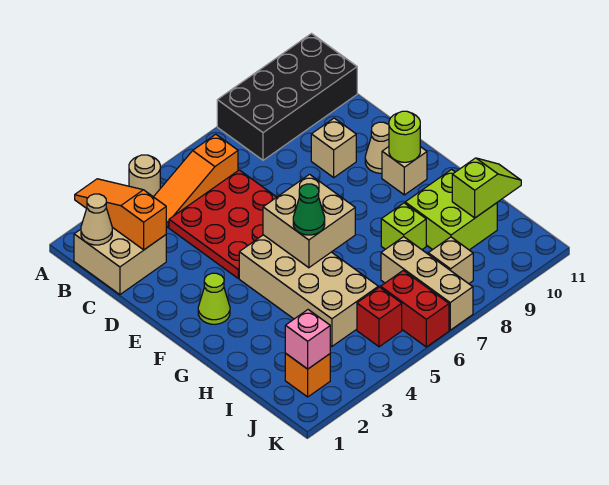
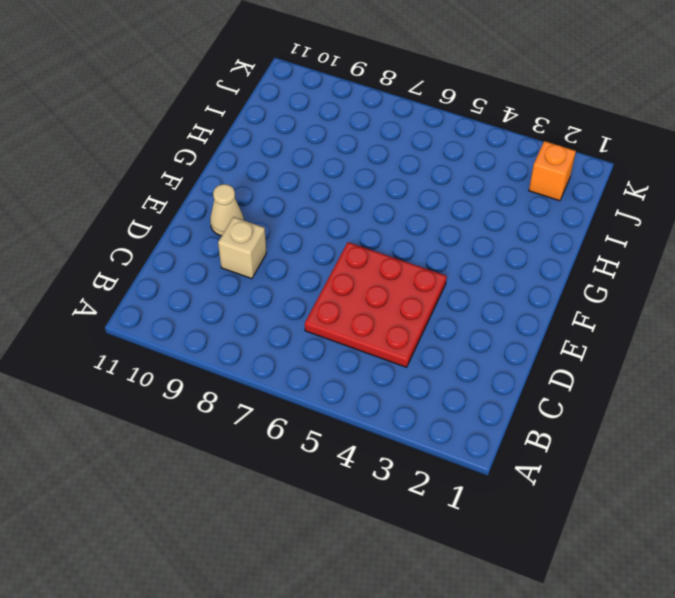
none -> tan 1x1 round brick [129,155,160,197]
none -> black 2x4 brick [217,34,357,160]
none -> tan 2x2 brick [74,227,166,295]

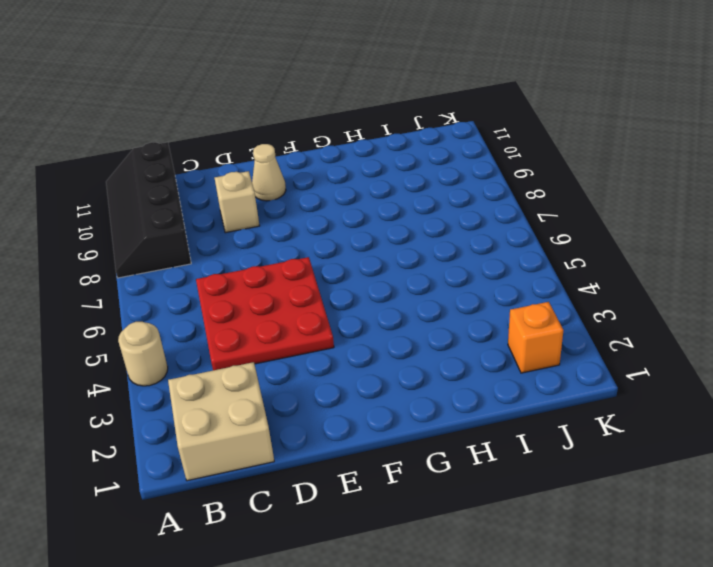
black 2x4 slope [106,142,191,278] -> black 2x4 brick [217,34,357,160]
none -> orange 1x3 slope [154,134,238,227]
none -> lime 1x1 cone [198,273,230,324]
none -> tan 2x4 brick [239,235,378,346]

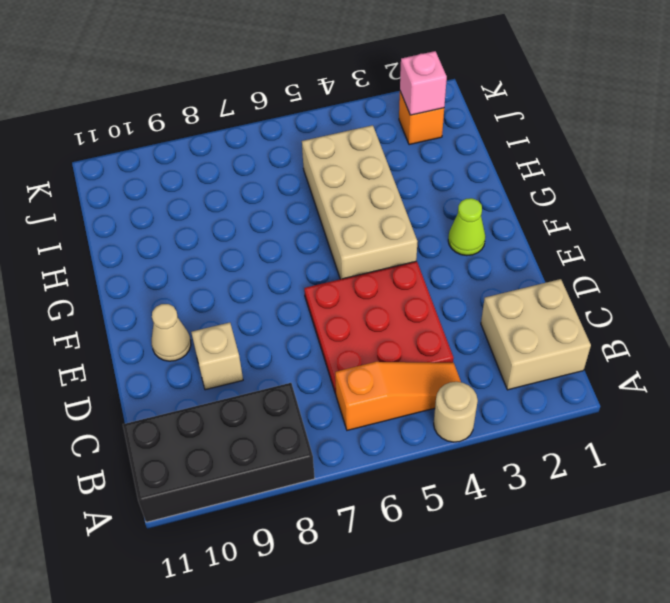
none -> tan 1x1 brick [382,147,427,195]
none -> lime 1x1 brick [381,203,426,249]
none -> lime 2x2 brick [405,169,497,250]

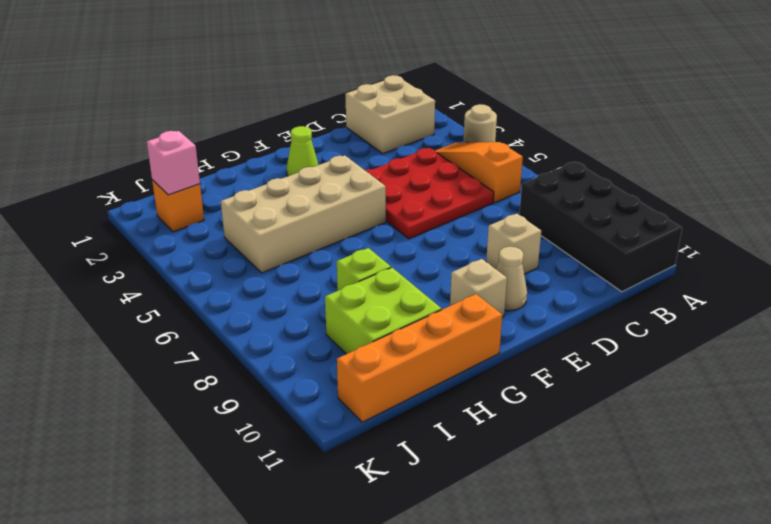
orange 1x4 brick [337,294,502,422] -> none
none -> tan 1x3 brick [381,237,473,330]
none -> red 1x1 brick [357,287,402,347]
none -> red 1x2 brick [381,270,449,347]

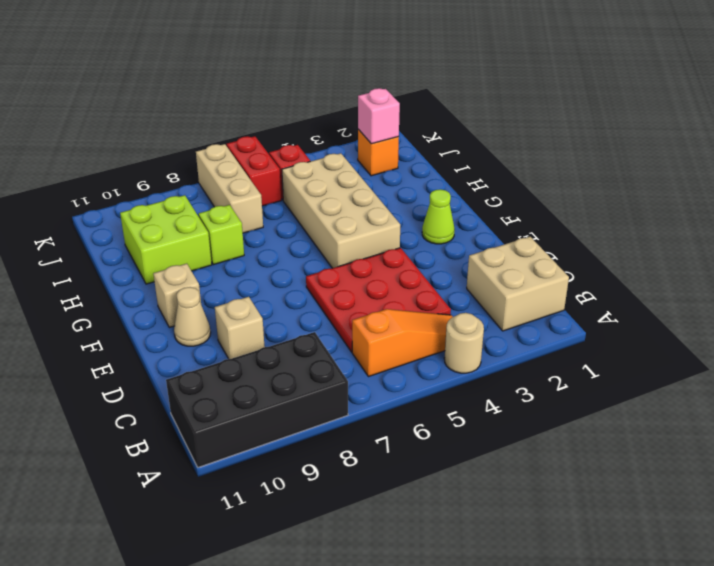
none -> tan 1x1 brick [428,237,473,284]
none -> orange 1x3 slope [75,179,166,250]
none -> tan 1x1 cone [81,194,112,245]

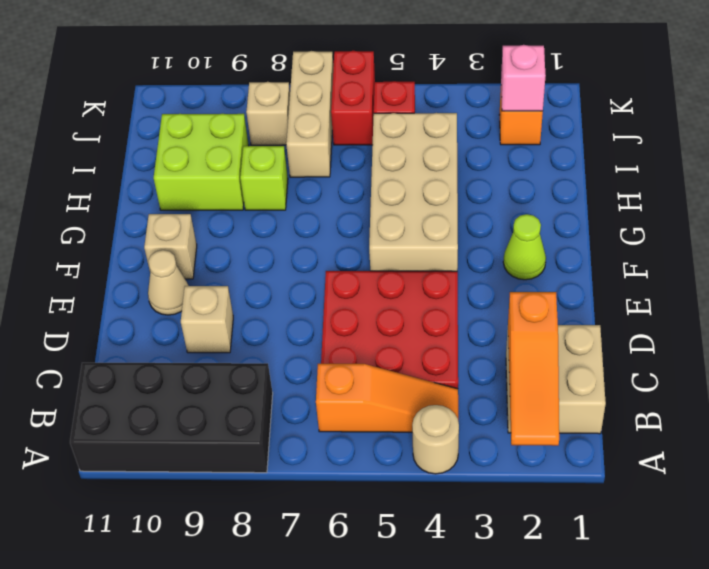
none -> tan 1x1 cone [81,194,112,245]
none -> tan 2x2 brick [263,174,355,268]
none -> lime 1x1 round brick [389,111,420,162]

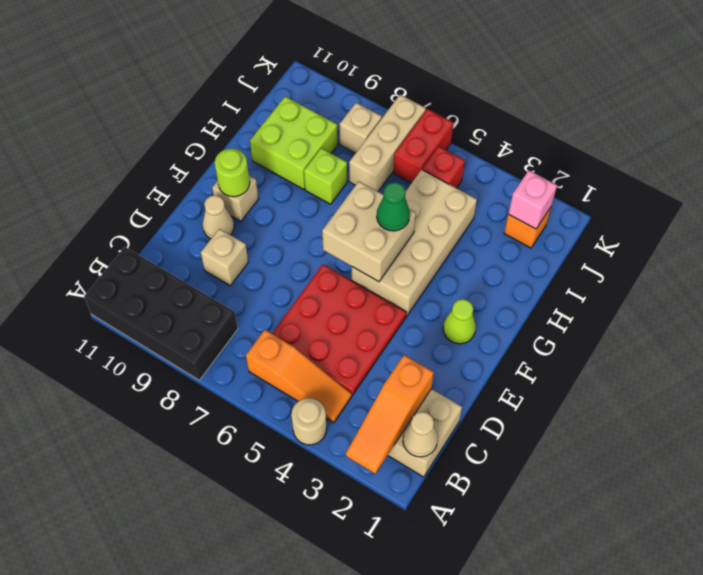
none -> lime 1x2 slope [452,158,521,218]

